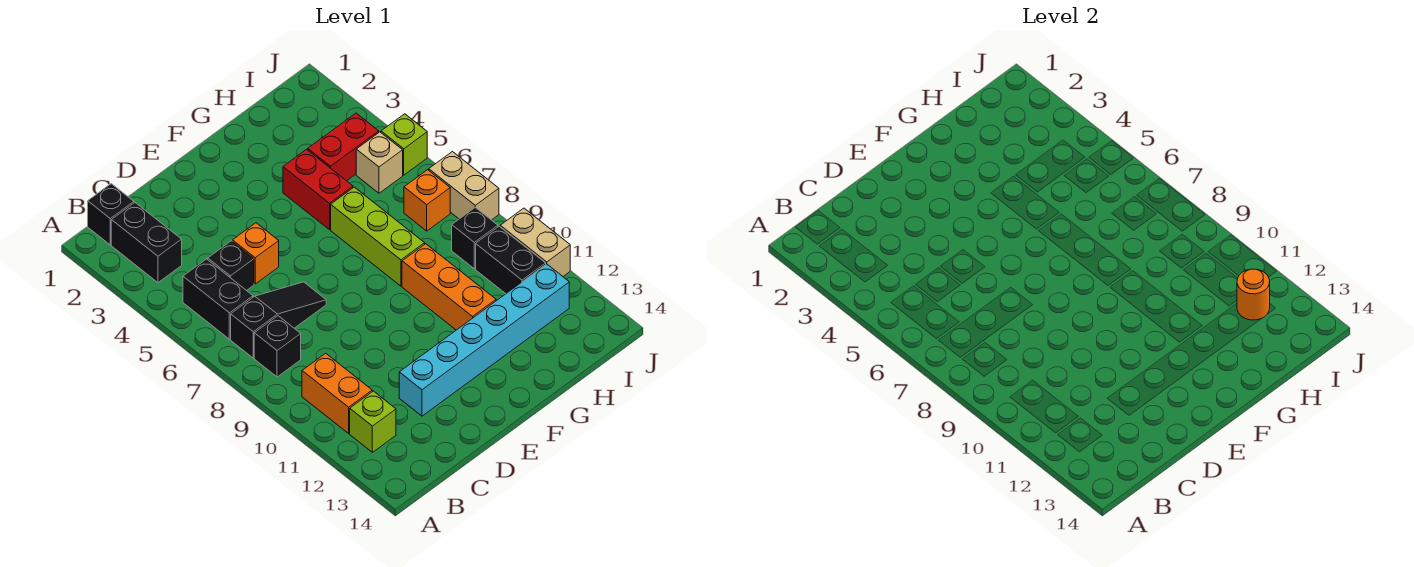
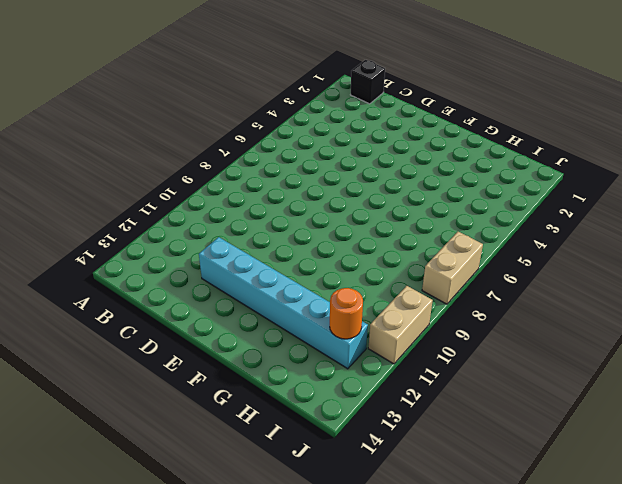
none -> black 1x2 brick [111,203,182,282]
none -> black 1x2 brick [183,259,253,339]
none -> black 1x3 slope [231,282,326,358]

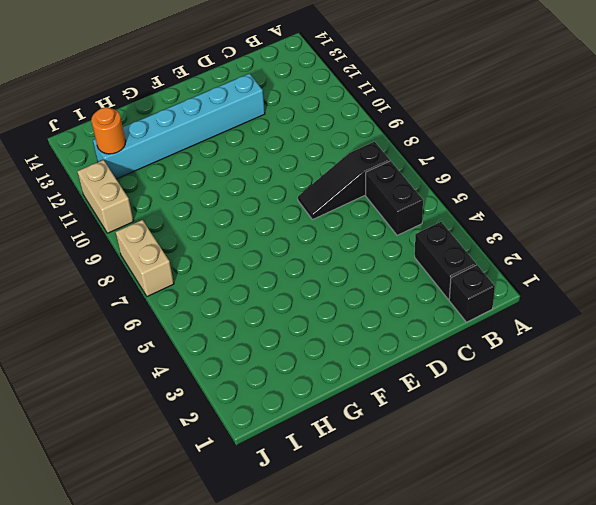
none -> black 1x1 brick [254,316,301,377]
none -> orange 1x2 brick [302,353,372,433]
none -> lime 1x1 brick [350,391,396,452]

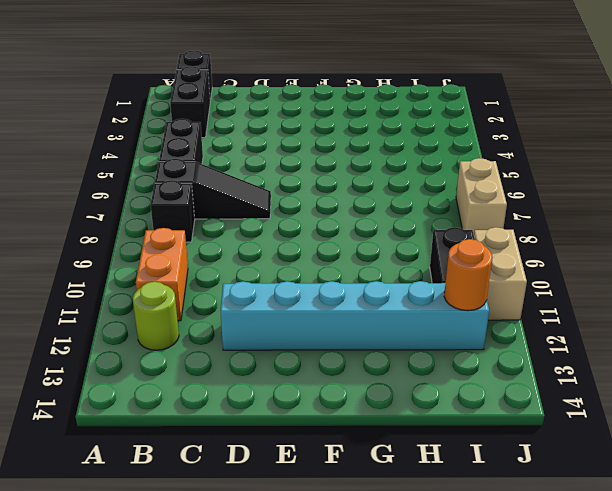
lime 1x1 round brick [133,282,179,350] -> lime 1x1 brick [350,391,396,452]
none -> black 1x1 brick [208,241,254,291]
none -> orange 1x1 brick [233,223,279,284]
none -> red 1x2 brick [283,149,353,230]

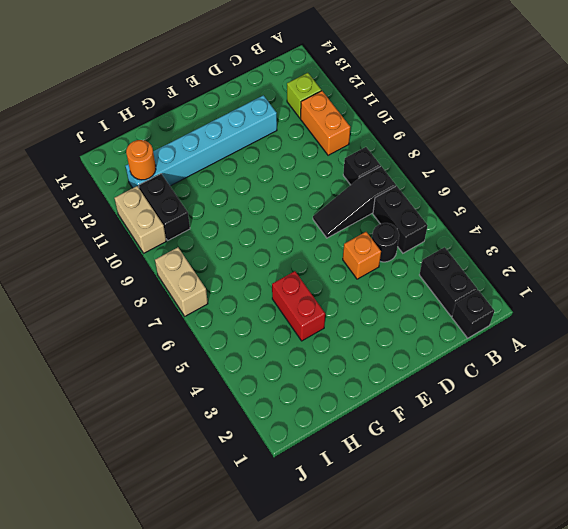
black 1x1 round brick [372,223,399,262] -> black 1x1 brick [208,241,254,291]
none -> lime 1x3 brick [331,187,425,286]
none -> orange 1x3 brick [402,244,496,330]
none -> red 1x2 brick [308,113,379,181]

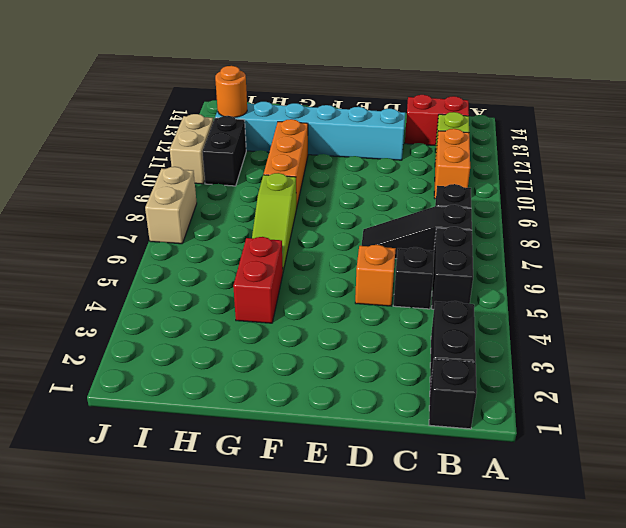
red 1x2 brick [405,95,469,145] -> red 1x2 brick moved to [308,113,379,181]
lime 1x3 slope [252,173,296,271] -> lime 1x3 brick [331,187,425,286]
none -> tan 1x1 brick [356,132,403,193]
none -> orange 1x1 brick [404,170,450,231]
none -> black 1x1 brick [452,207,498,269]

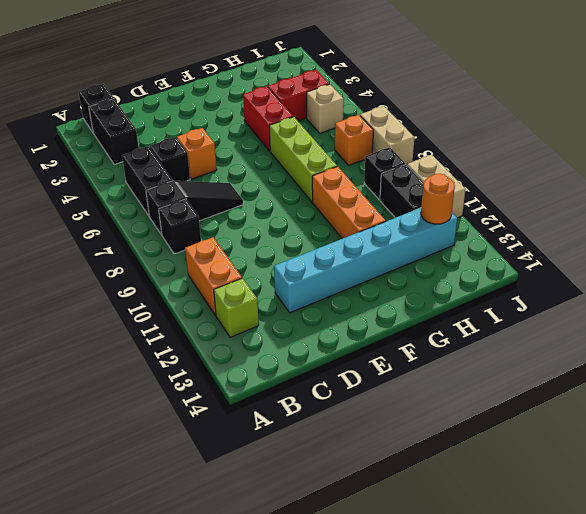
none -> lime 1x1 brick [381,114,427,175]

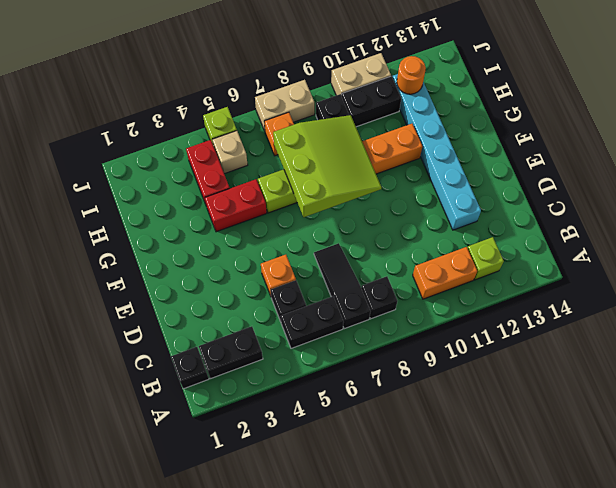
lime 3x3 slope [273,115,381,217] -> none

